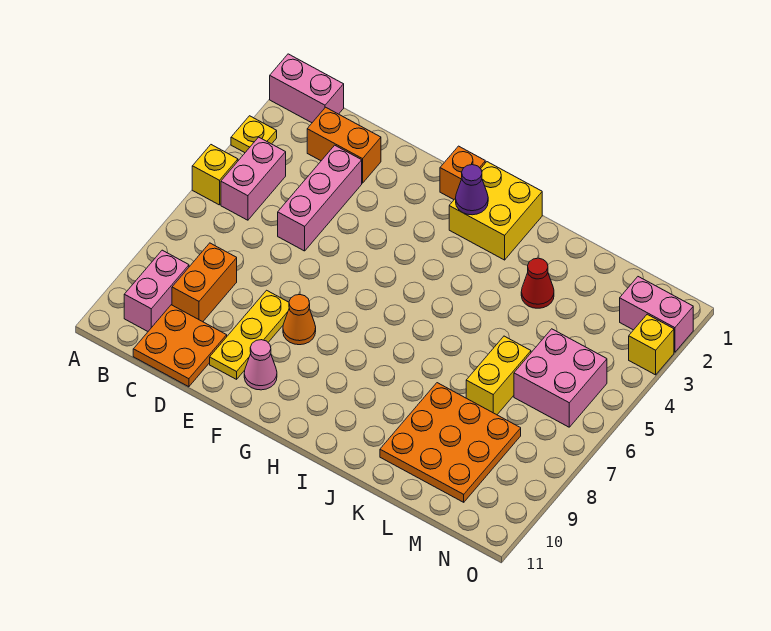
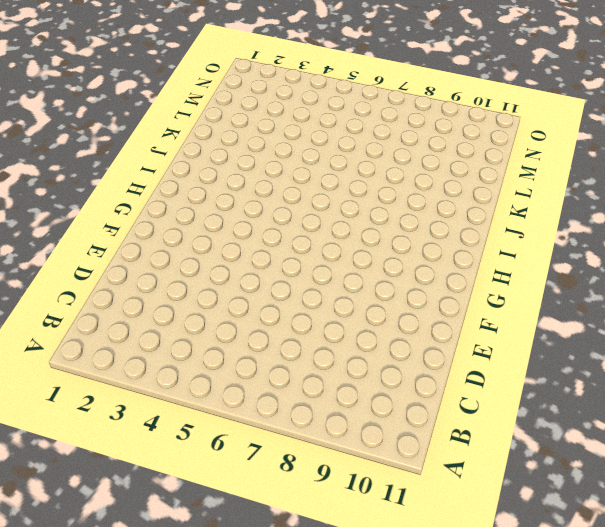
none -> pink 1x2 brick [270,54,344,123]
none -> yellow 1x1 plate [231,116,277,153]
none -> yellow 1x1 brick [192,145,238,205]

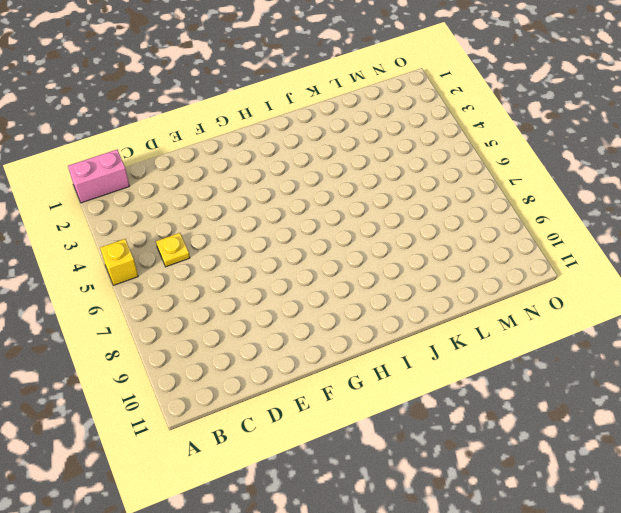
yellow 1x1 plate [156,233,190,267] -> yellow 1x1 plate moved to [231,116,277,153]
none -> pink 1x2 brick [221,137,286,220]
none -> pink 1x2 brick [124,250,189,331]
none -> orange 1x2 brick [307,107,381,183]

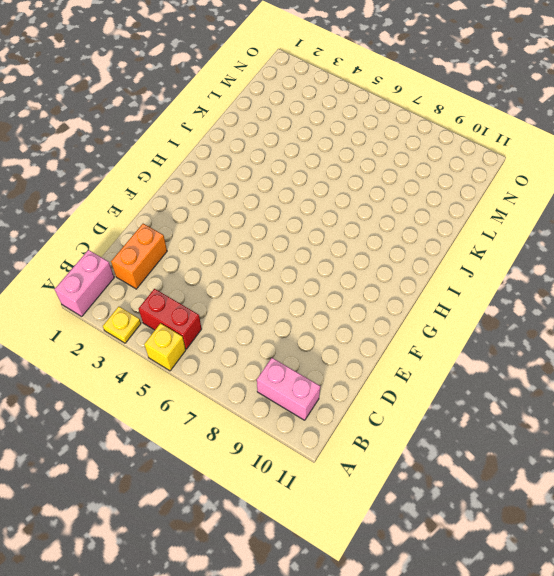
red 1x2 brick [139,289,202,349] -> pink 1x2 brick [221,137,286,220]
none -> orange 1x2 brick [172,243,237,322]
none -> orange 2x2 plate [133,305,227,387]
none -> pink 1x3 brick [278,145,362,251]

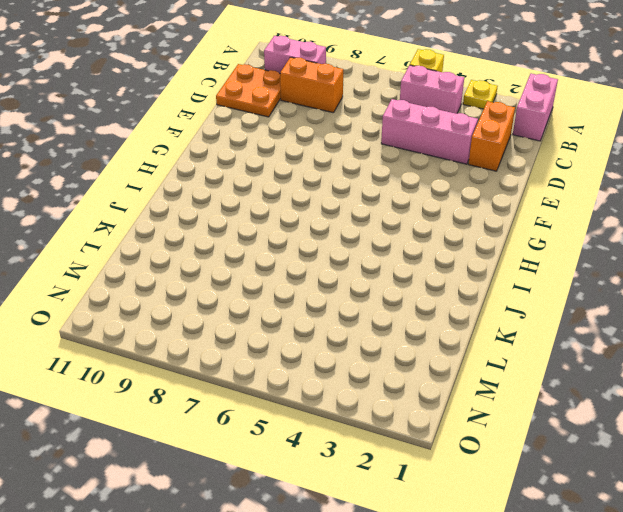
none -> yellow 1x3 plate [210,290,289,379]
none -> orange 1x1 cone [283,295,316,345]
none -> pink 1x1 cone [244,340,277,390]

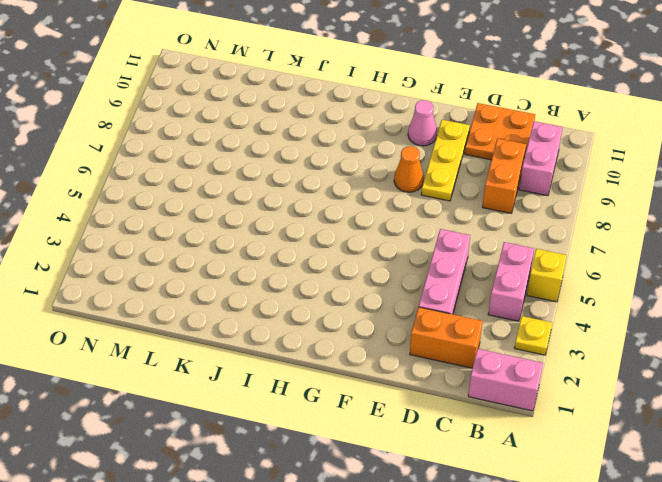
none -> orange 1x1 brick [440,146,485,200]
none -> yellow 2x2 brick [449,162,542,260]
none -> red 1x1 cone [521,258,554,308]

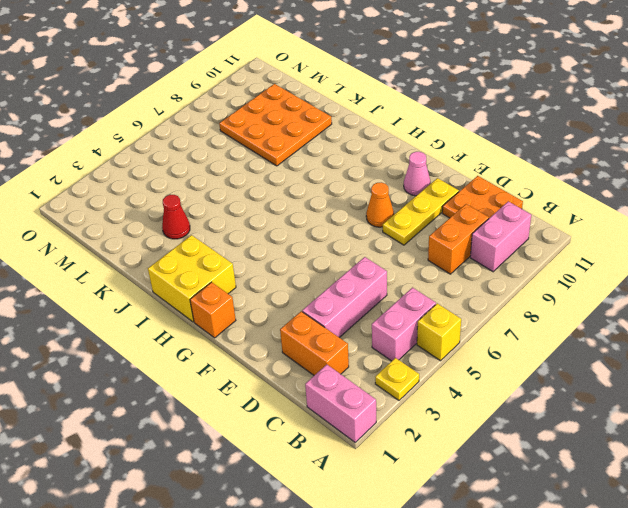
none -> yellow 1x2 brick [466,336,531,415]
none -> pink 2x2 brick [514,329,607,427]
none -> pink 1x2 brick [620,277,693,352]

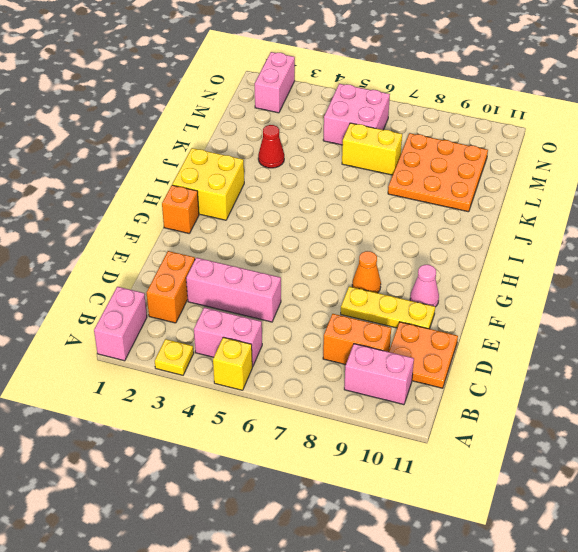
none -> yellow 1x1 brick [629,314,674,375]
none -> purple 1x1 cone [456,165,488,215]

